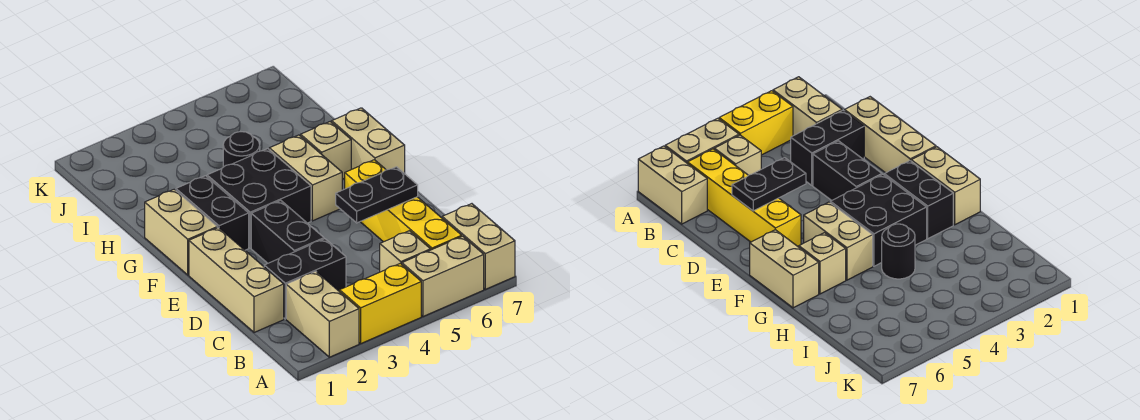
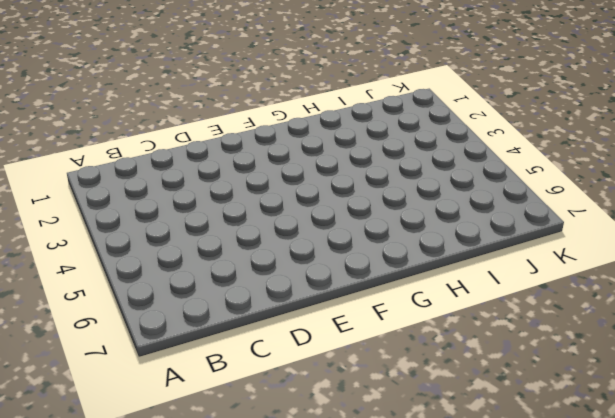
none -> tan 1x2 brick [286,272,359,357]
none -> yellow 1x2 brick [340,263,421,343]
none -> tan 1x2 brick [402,236,484,316]

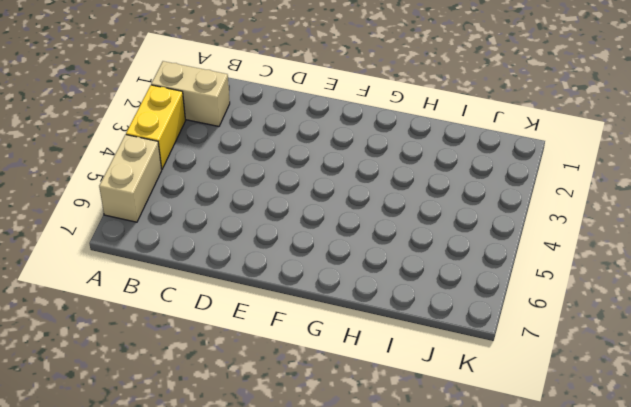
none -> tan 1x2 brick [442,204,515,289]
none -> tan 1x1 brick [380,231,431,272]
none -> yellow 1x4 brick [345,160,462,250]

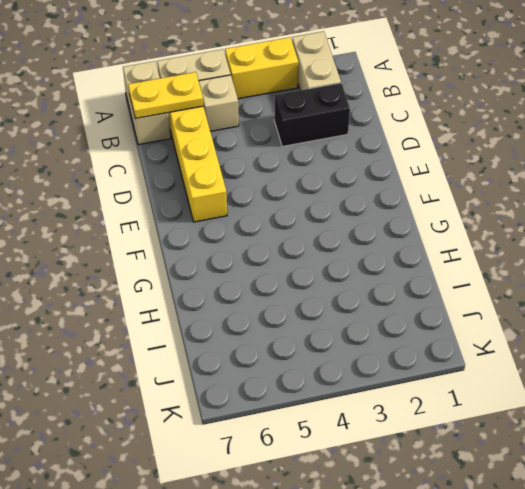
yellow 1x2 plate [128,72,203,119] -> none
none -> tan 1x3 brick [189,228,284,333]
none -> black 1x2 brick [251,200,324,263]
none -> tan 1x2 brick [145,189,217,275]

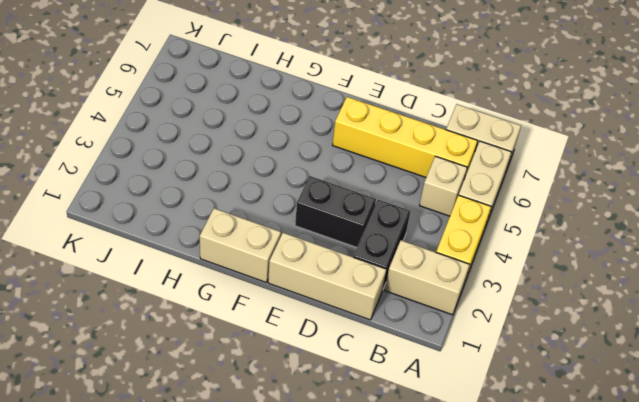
none -> black 1x2 brick [176,176,249,250]
none -> black 2x2 brick [207,149,311,248]
none -> tan 1x2 brick [269,135,342,221]

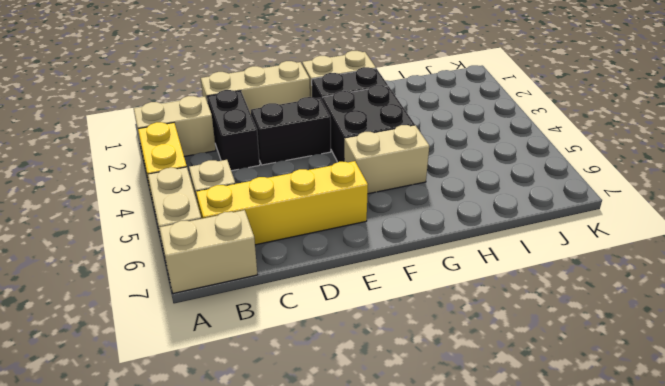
none -> tan 1x2 brick [332,108,405,174]
none -> tan 1x1 brick [301,122,351,179]
none -> black 1x1 round brick [223,132,260,167]

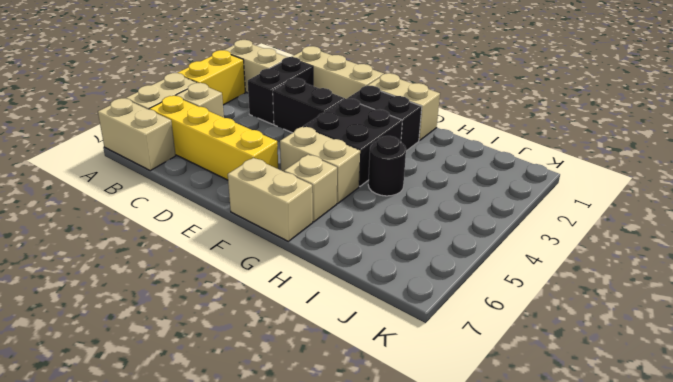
none -> black 1x2 plate [336,167,418,223]

